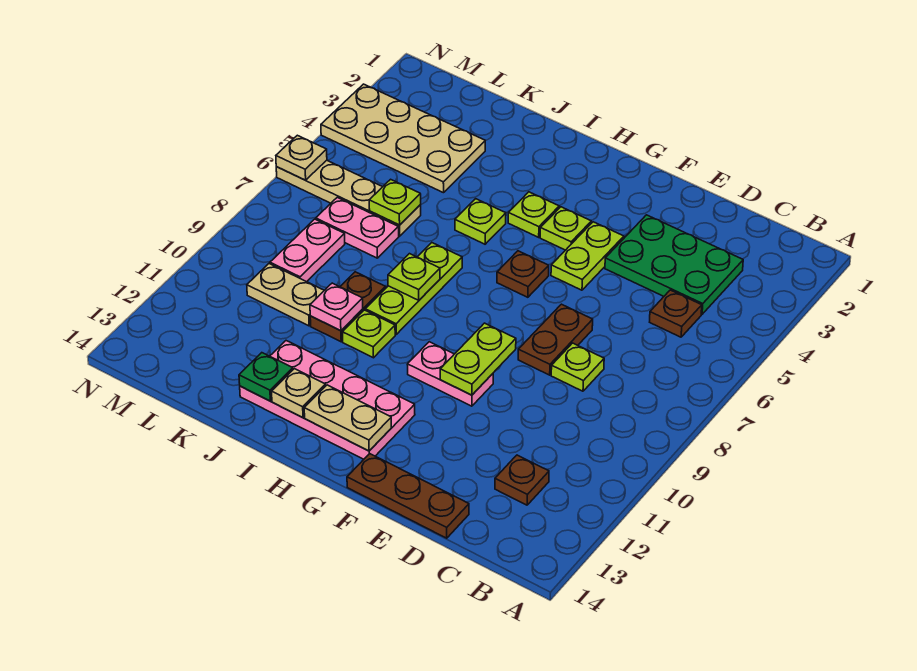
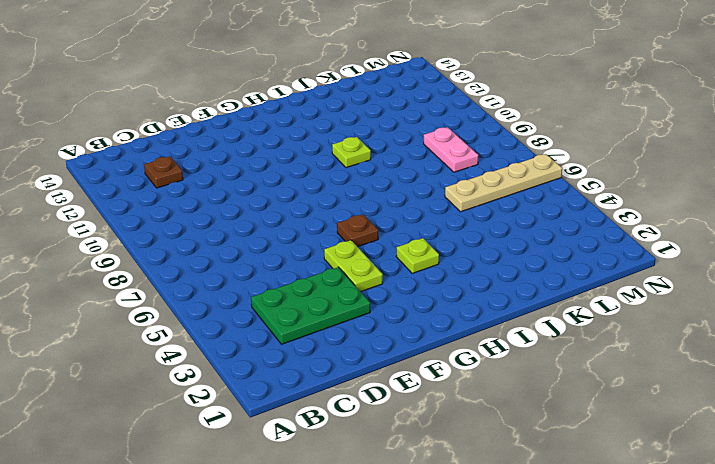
none -> brown 1x1 plate [650,290,702,337]
none -> lime 1x1 plate [551,343,604,391]
none -> brown 1x3 plate [347,454,469,538]

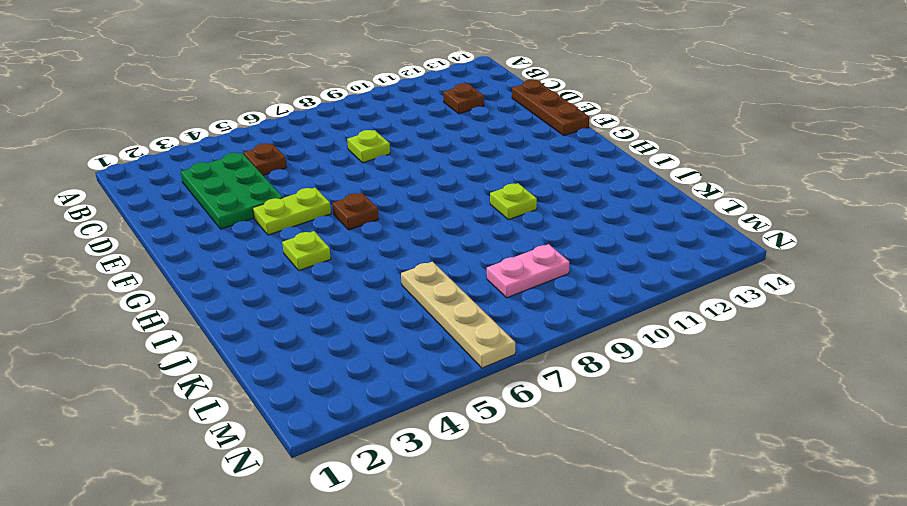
none -> brown 1x2 plate [518,304,593,375]
none -> pink 1x2 plate [407,342,493,406]
none -> lime 1x1 plate [540,207,591,250]

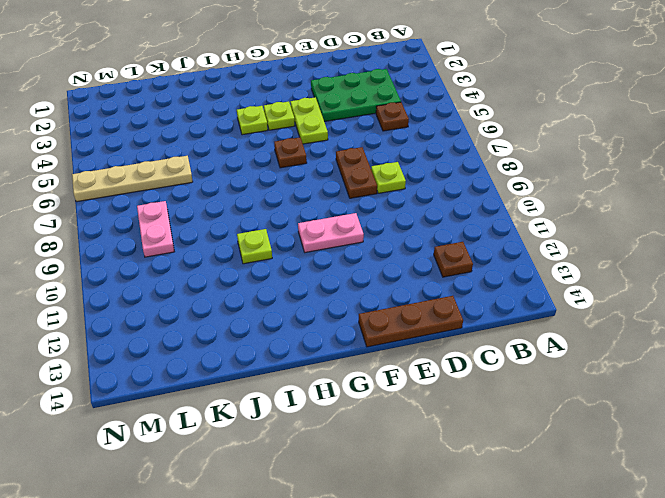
none -> pink 2x4 plate [240,341,415,459]
none -> lime 1x1 plate [455,199,506,244]
none -> lime 1x3 plate [365,243,462,334]

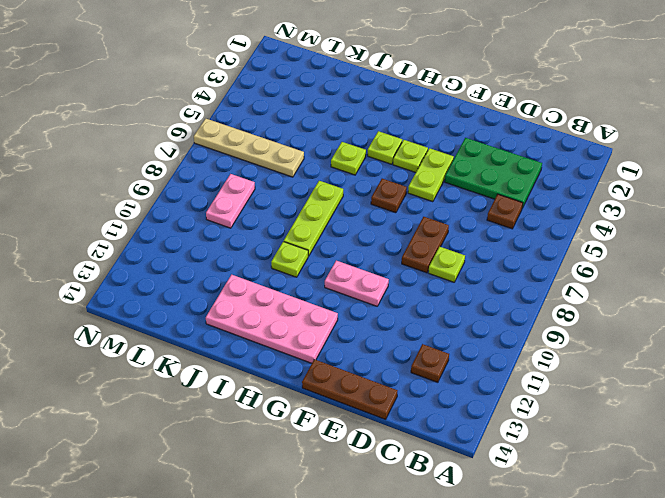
none -> brown 1x2 plate [310,272,386,342]
none -> tan 2x4 plate [321,84,485,193]
none -> pink 1x2 plate [316,197,399,258]

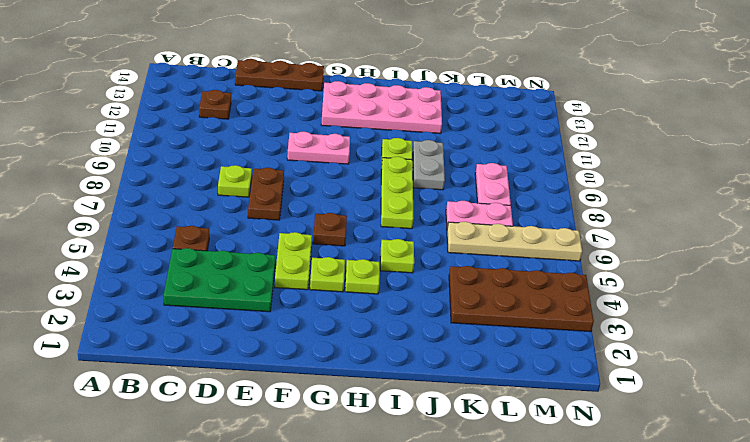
grey 1x2 plate [413,140,445,190] -> brown 1x2 plate [310,272,386,342]
brown 2x4 plate [449,266,594,332] -> tan 2x4 plate [321,84,485,193]
none -> tan 1x2 plate [247,264,324,326]
none -> lime 1x2 plate [440,323,516,395]
none -> tan 1x2 plate [304,385,391,451]

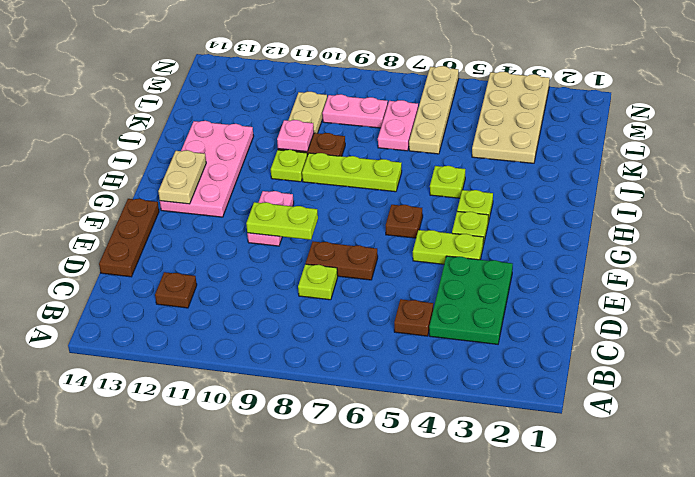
none -> lime 1x1 plate [388,254,440,300]
none -> tan 1x1 plate [272,369,325,418]
none -> green 1x1 plate [239,353,293,401]

